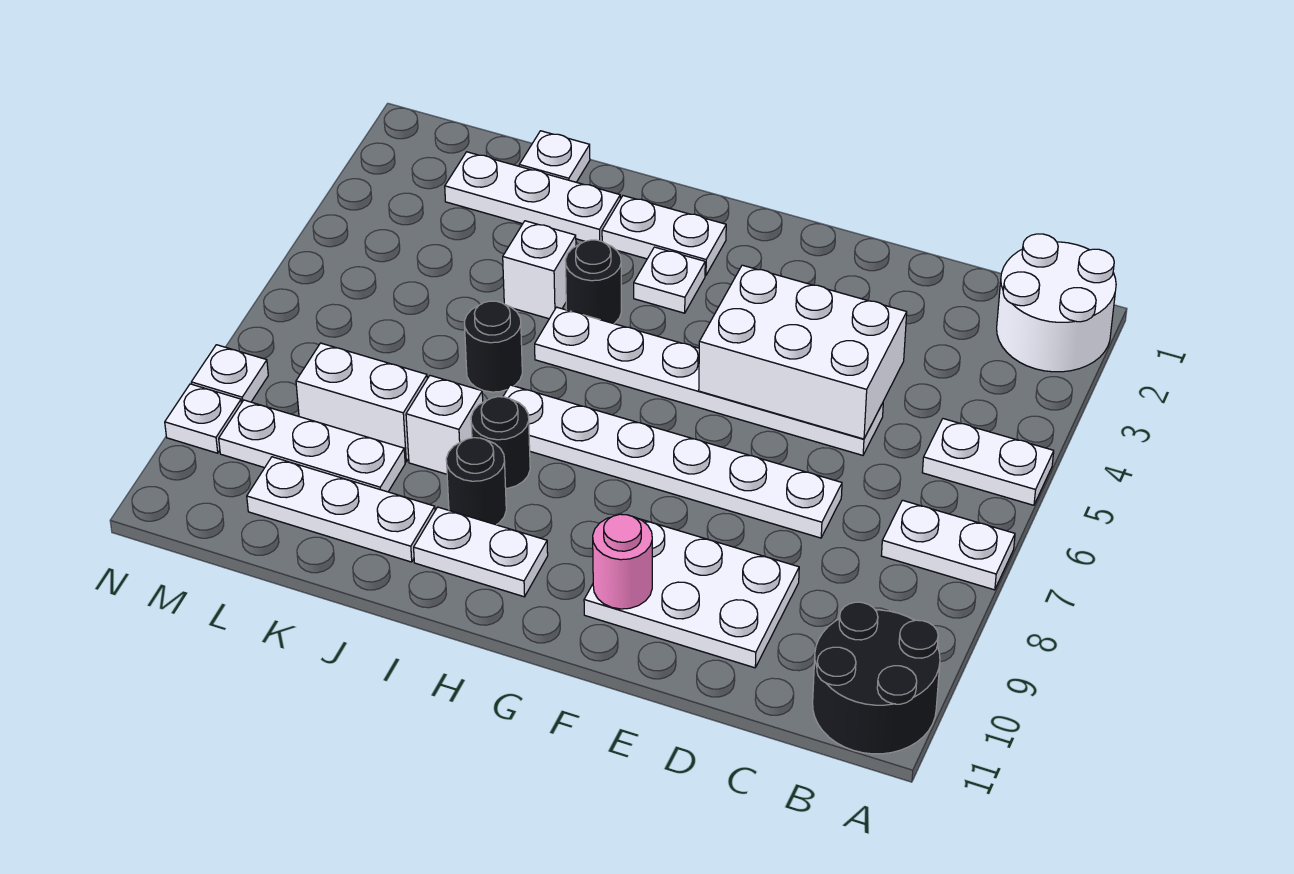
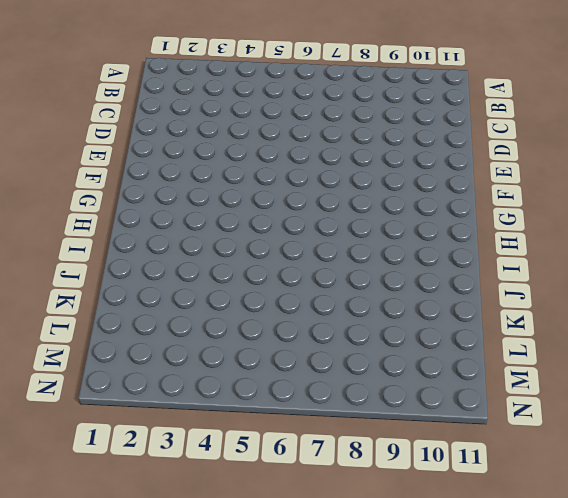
none -> white 2x2 round brick [997,234,1116,372]
none -> white 1x2 plate [922,419,1054,505]
none -> white 1x2 plate [881,500,1015,590]

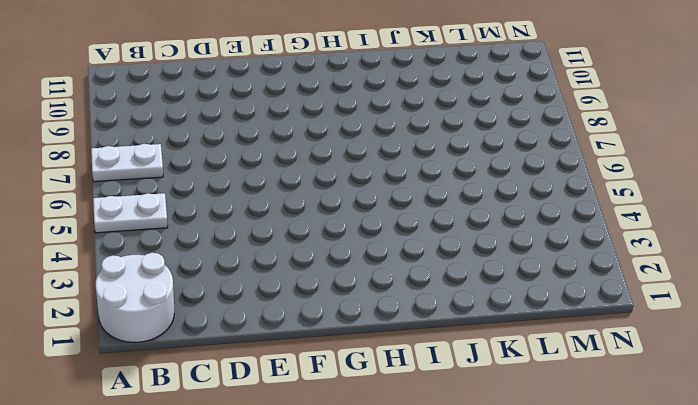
none -> black 2x2 round brick [813,602,940,754]
none -> white 1x6 plate [535,307,883,455]
none -> white 1x6 plate [503,385,842,538]

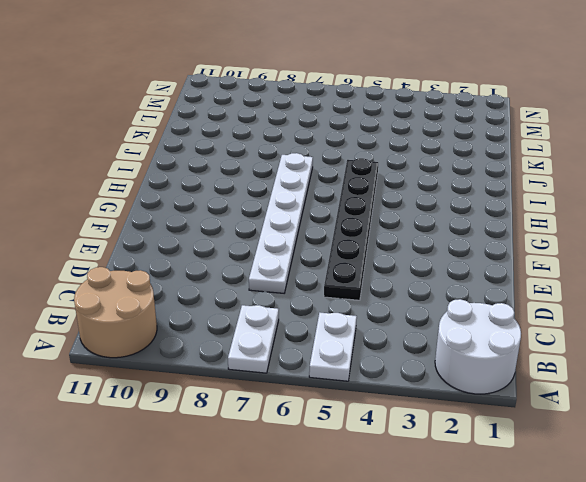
tan 2x2 round brick [74,267,157,358] -> black 2x2 round brick [813,602,940,754]
black 1x6 plate [324,158,378,300] -> white 1x6 plate [535,307,883,455]
none -> white 2x3 plate [584,519,799,668]
none -> white 1x2 plate [602,196,726,275]
none -> white 1x1 plate [634,247,705,313]

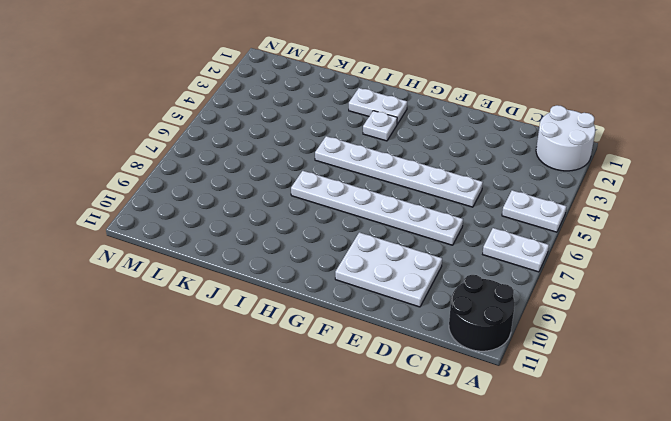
none -> white 1x2 plate [414,507,548,597]
none -> black 1x1 round brick [566,240,621,324]
none -> black 1x1 round brick [471,397,530,488]

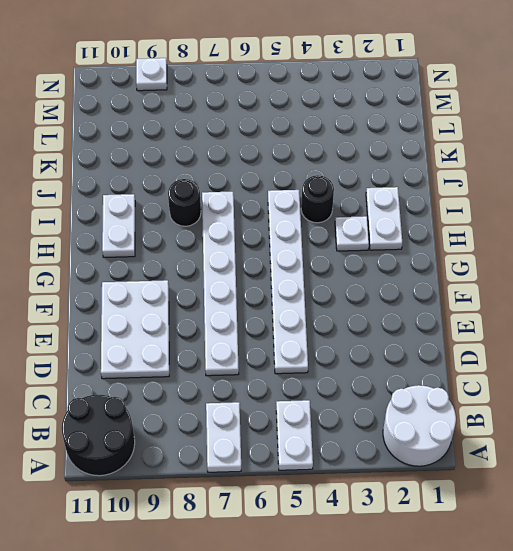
none -> black 1x1 round brick [446,438,506,525]
none -> white 1x3 plate [445,152,620,241]
none -> white 1x1 brick [503,221,576,319]

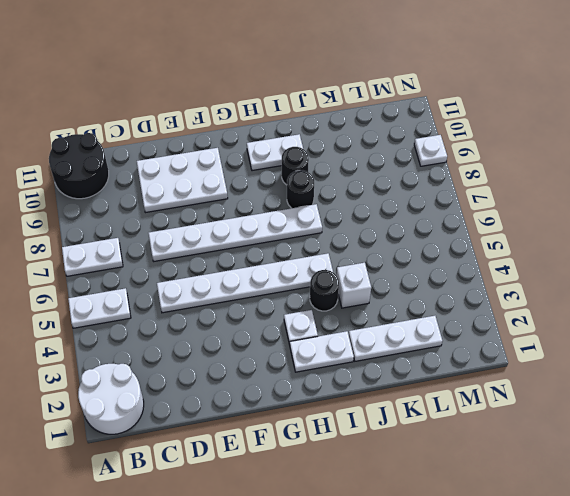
none -> black 1x1 round brick [464,301,522,392]
none -> white 1x1 brick [406,376,483,474]
none -> white 1x3 plate [247,457,435,562]

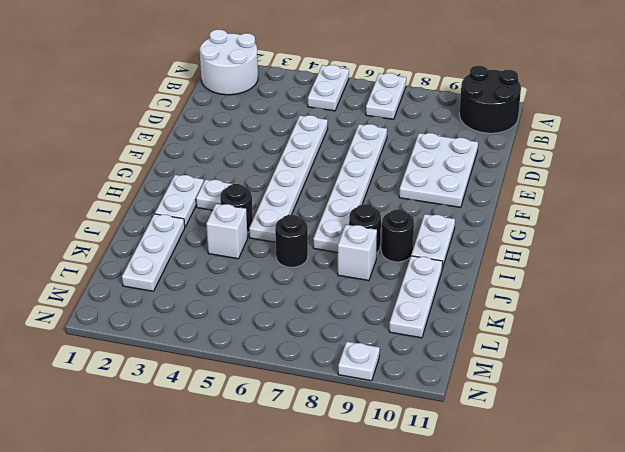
none -> white 1x1 plate [519,131,590,182]
none -> white 1x2 brick [296,343,427,462]
none -> white 1x3 plate [219,400,405,492]

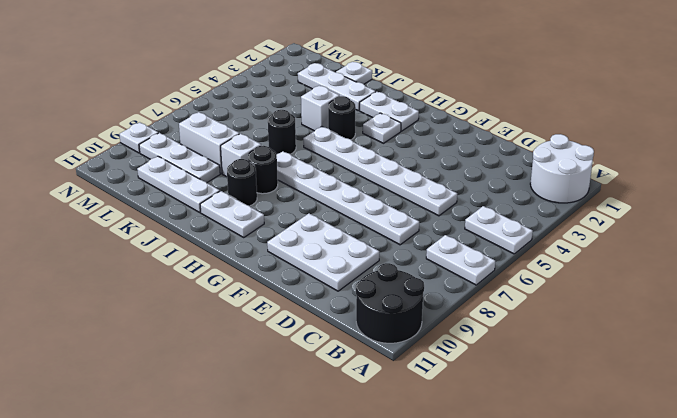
none -> white 1x1 plate [191,345,268,403]
none -> white 2x3 brick [699,265,907,439]
none -> pink 1x1 round brick [593,514,652,609]

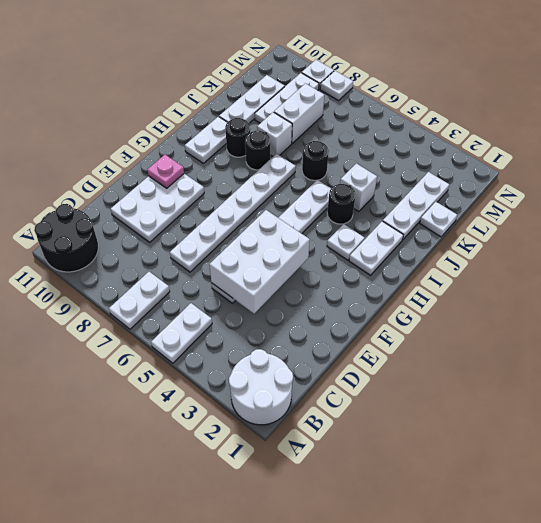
pink 1x1 plate [147,155,184,188] -> pink 1x1 round brick [593,514,652,609]

